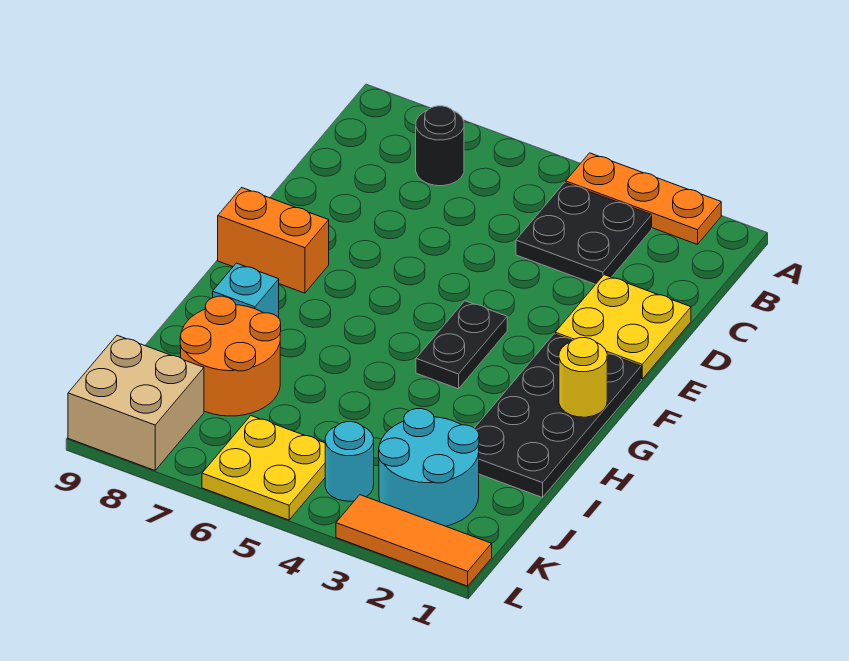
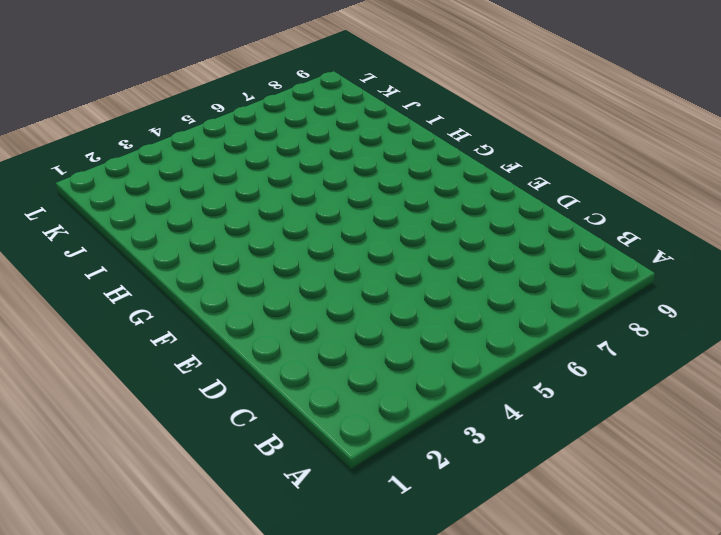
none -> orange 1x3 plate [566,153,721,244]
none -> black 2x2 plate [516,183,652,284]
none -> black 1x1 round brick [416,106,464,186]

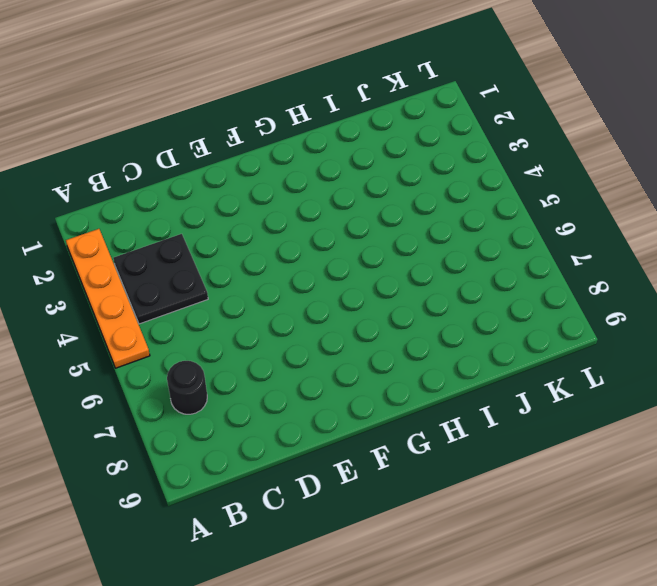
orange 1x4 plate [66,229,150,368] -> orange 1x3 plate [566,153,721,244]
none -> yellow 2x2 plate [555,275,691,379]
none -> black 2x4 plate [475,334,641,497]
none -> black 1x2 plate [416,301,507,389]

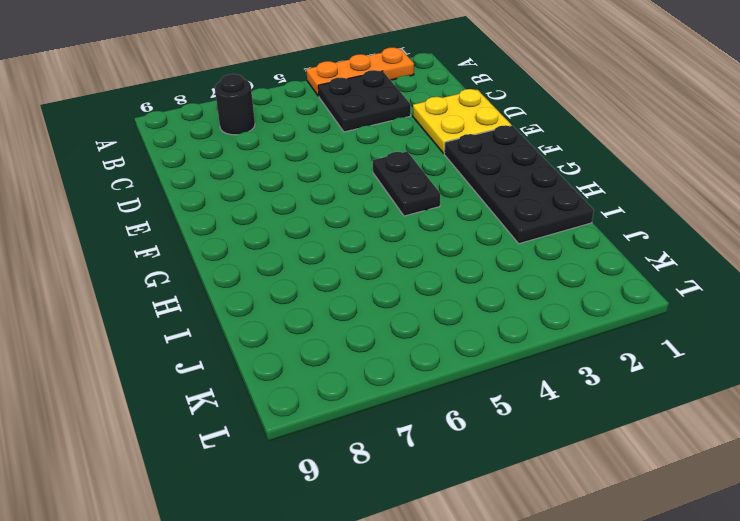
none -> orange 1x2 brick [218,188,329,293]
none -> cyan 1x1 brick [213,263,279,318]
none -> orange 2x2 round brick [180,296,281,416]

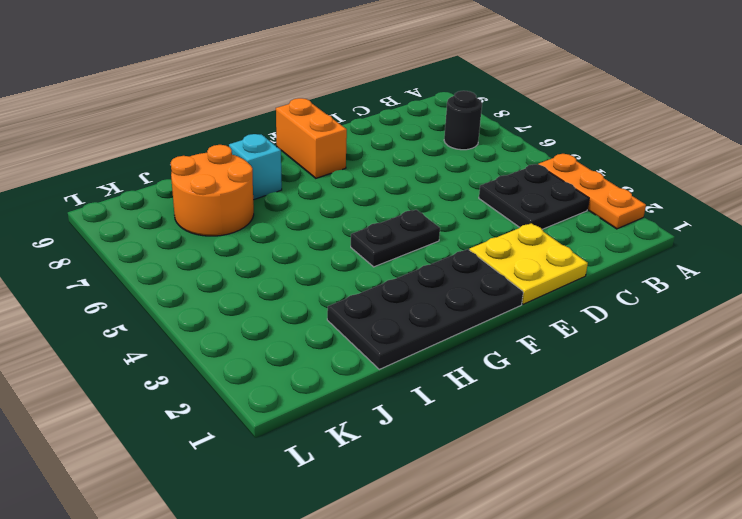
none -> cyan 2x2 round brick [379,409,479,526]
none -> cyan 1x1 round brick [325,422,374,501]
none -> yellow 2x2 plate [202,416,325,520]

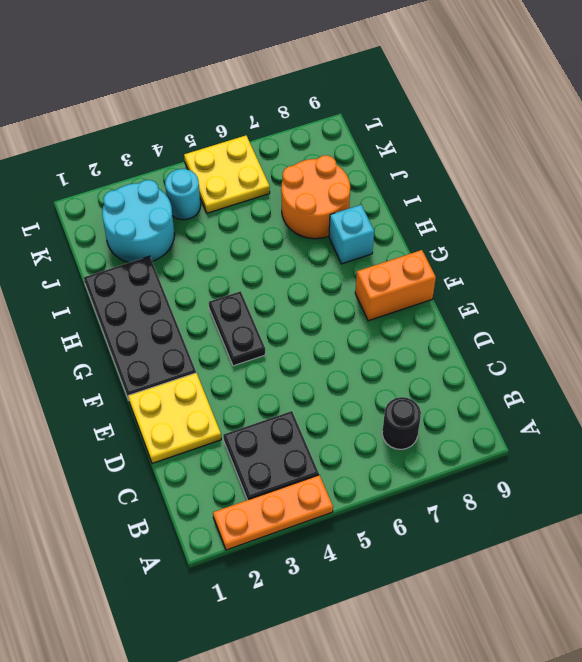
none -> tan 2x2 brick [68,335,204,470]
none -> orange 1x3 tile [336,495,492,586]
none -> yellow 1x1 round brick [559,338,607,417]

